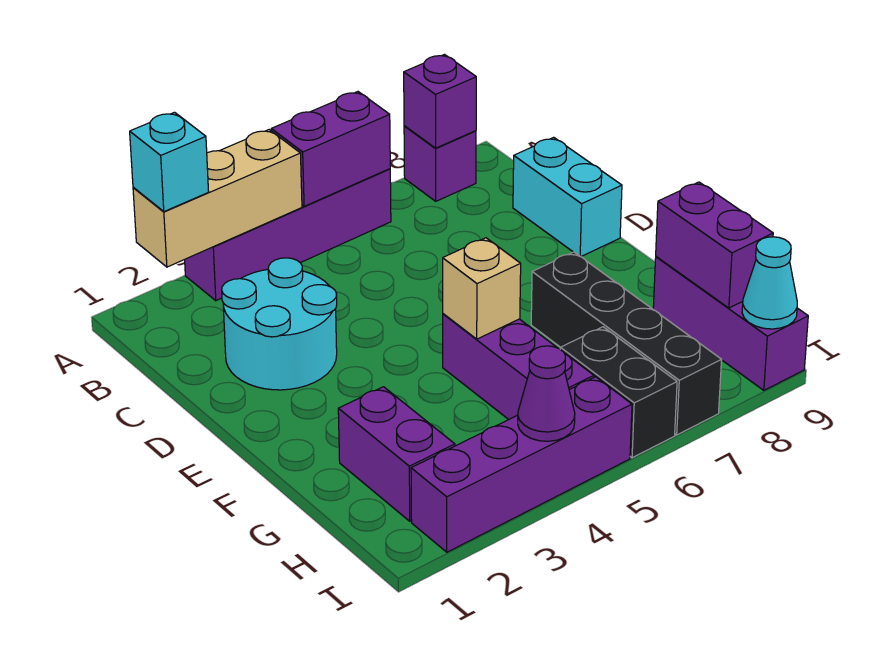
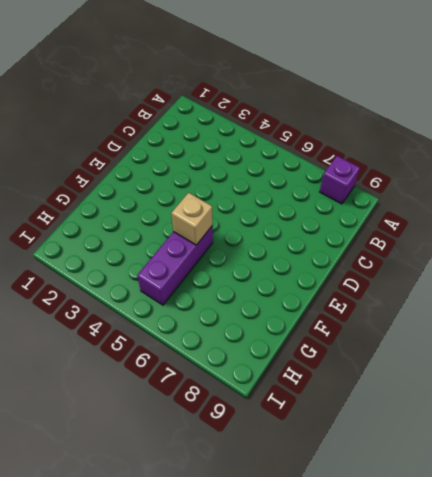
none -> purple 1x4 brick [185,169,391,301]
none -> cyan 2x2 round brick [222,258,337,390]
none -> cyan 1x2 brick [513,137,622,257]

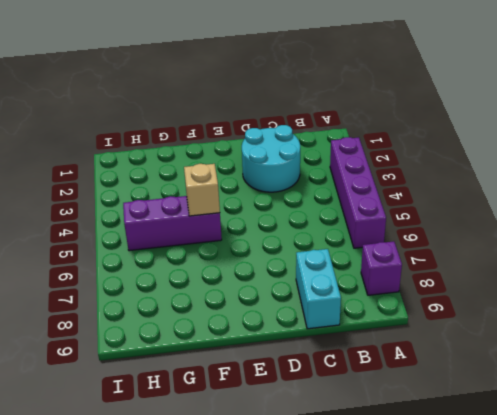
cyan 1x2 brick [296,249,341,329] -> cyan 1x2 brick turned to [513,137,622,257]
none -> black 1x4 brick [531,252,722,435]
none -> purple 1x2 brick [338,387,455,521]
none -> purple 1x3 brick [653,257,808,390]

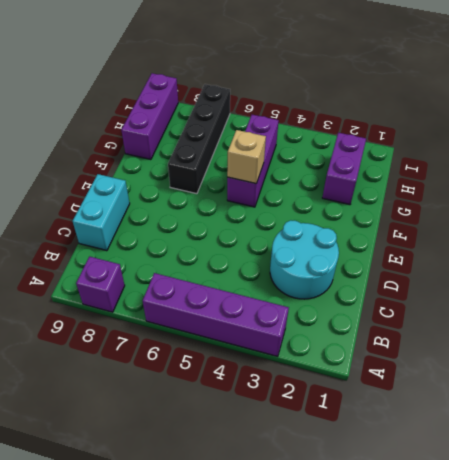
none -> black 1x2 brick [560,327,677,458]
none -> purple 1x4 brick [411,377,632,552]
none -> tan 1x3 brick [133,130,302,267]

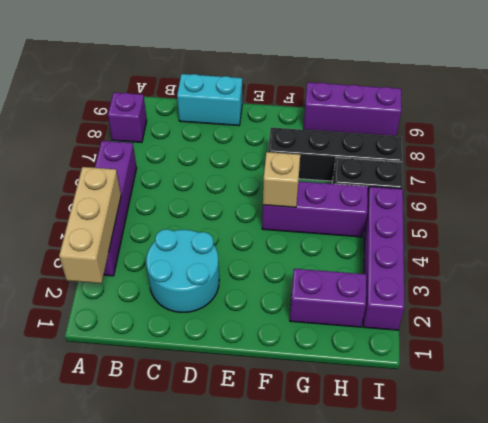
none -> purple 1x2 brick [271,92,390,206]
none -> purple 1x1 brick [404,55,476,148]
none -> purple 1x2 brick [656,182,773,308]

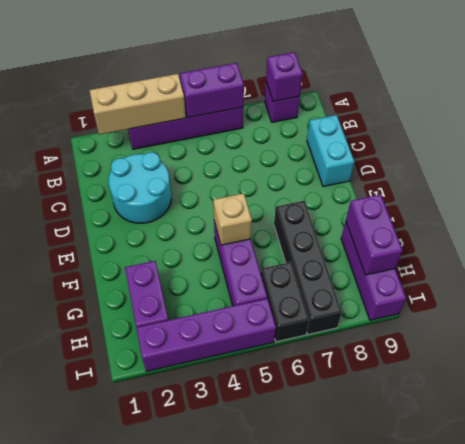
none -> purple 1x1 cone [518,346,575,441]
none -> cyan 1x1 cone [742,237,797,329]
none -> cyan 1x1 brick [130,112,209,212]

